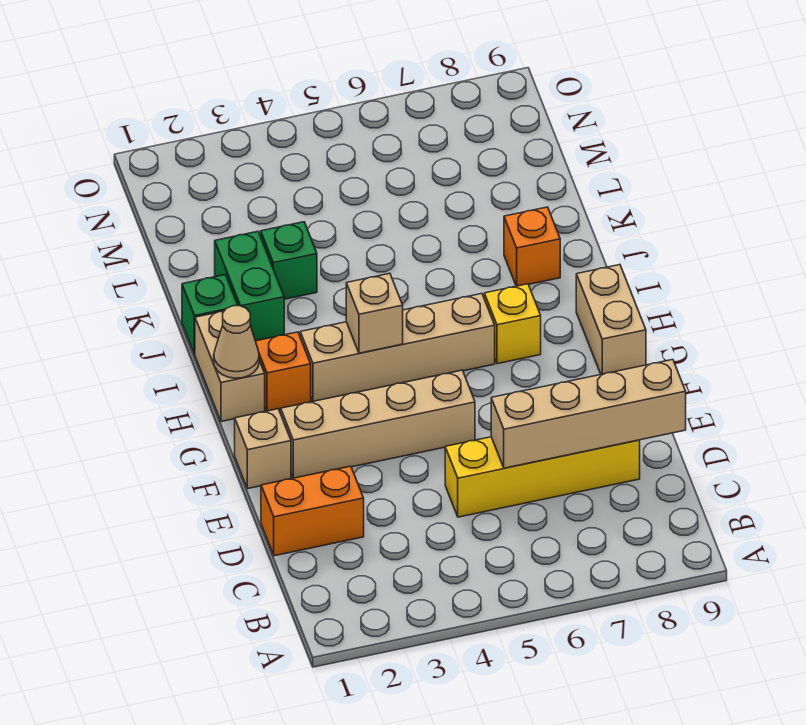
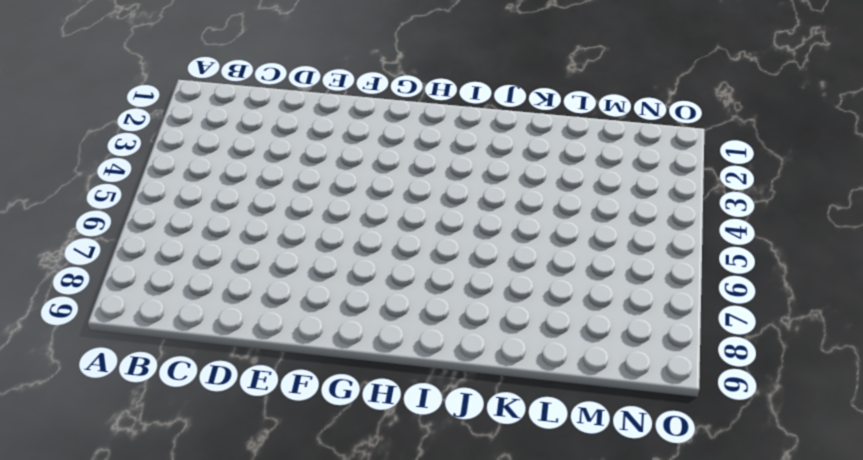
none -> orange 1x2 brick [261,466,364,556]
none -> yellow 1x4 brick [445,437,640,517]
none -> tan 1x1 brick [235,409,291,489]

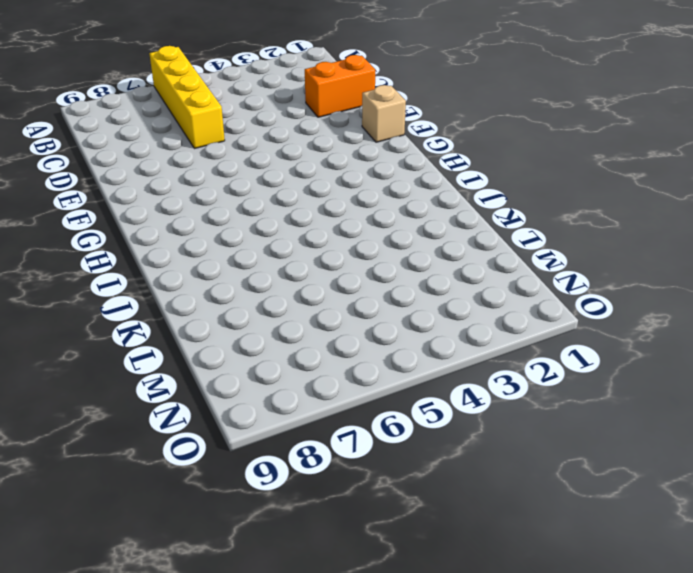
yellow 1x4 brick [149,46,225,149] -> yellow 1x4 brick turned to [445,437,640,517]
none -> tan 1x4 brick [281,370,475,478]
none -> tan 1x2 brick [576,265,646,374]
none -> tan 1x2 brick [195,311,265,422]

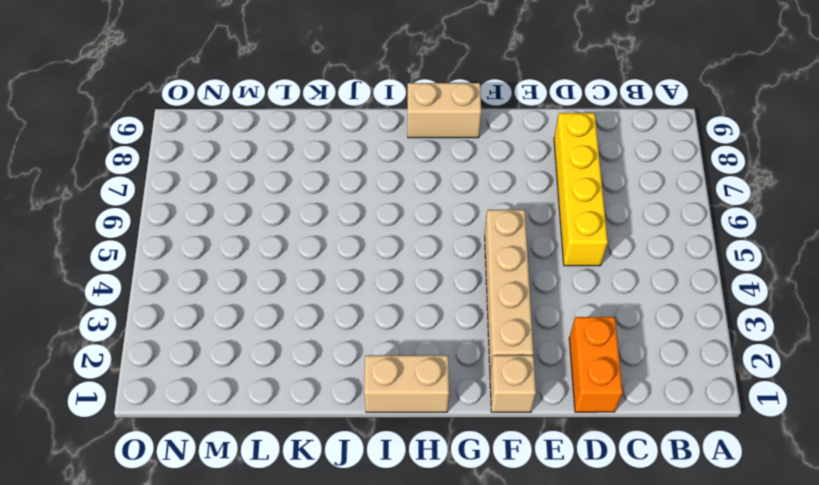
none -> orange 1x1 brick [256,332,311,411]
none -> tan 1x4 brick [300,294,495,401]
none -> yellow 1x1 brick [484,284,541,364]

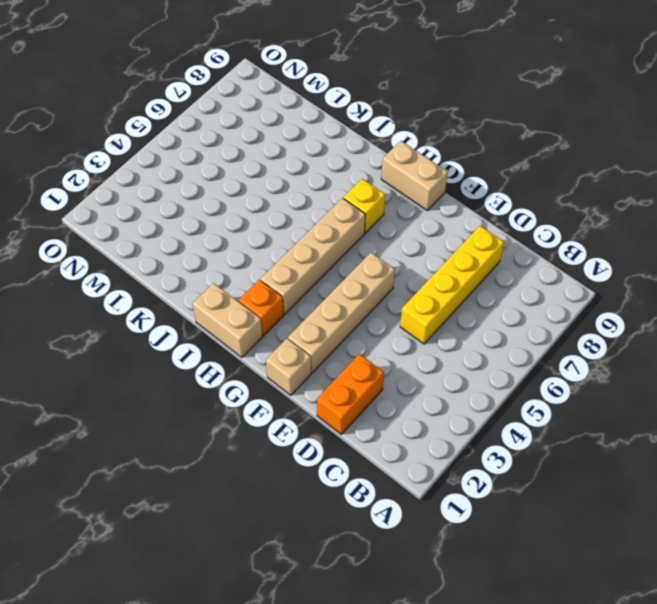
none -> green 1x1 brick [182,275,238,354]
none -> green 1x2 brick [215,231,284,341]
none -> orange 1x1 brick [504,207,560,286]

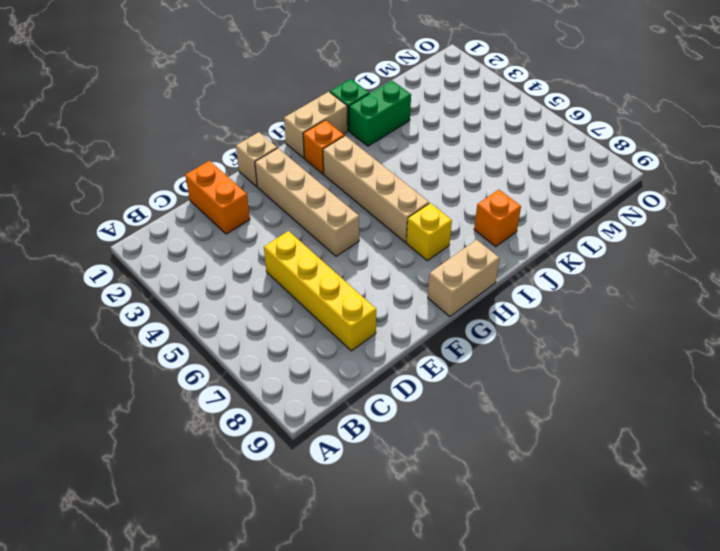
none -> green 1x1 brick [261,222,317,299]
none -> tan 1x4 brick [491,360,686,468]
none -> tan 1x1 cone [214,306,259,378]

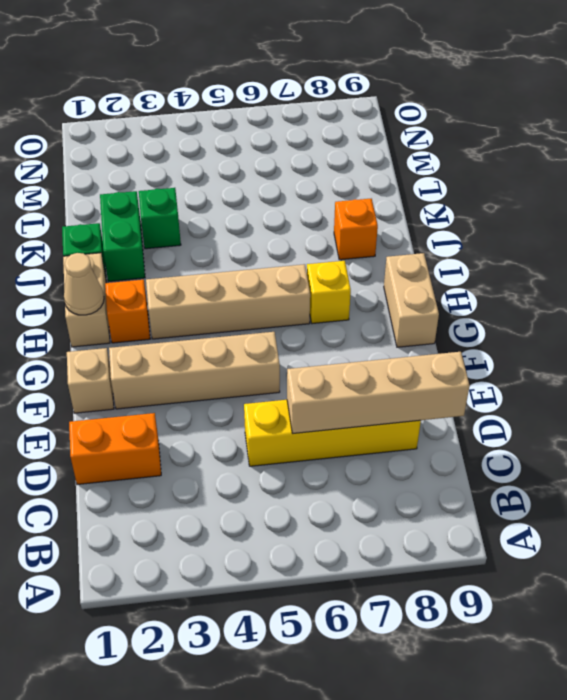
none -> tan 1x1 brick [346,273,403,353]

